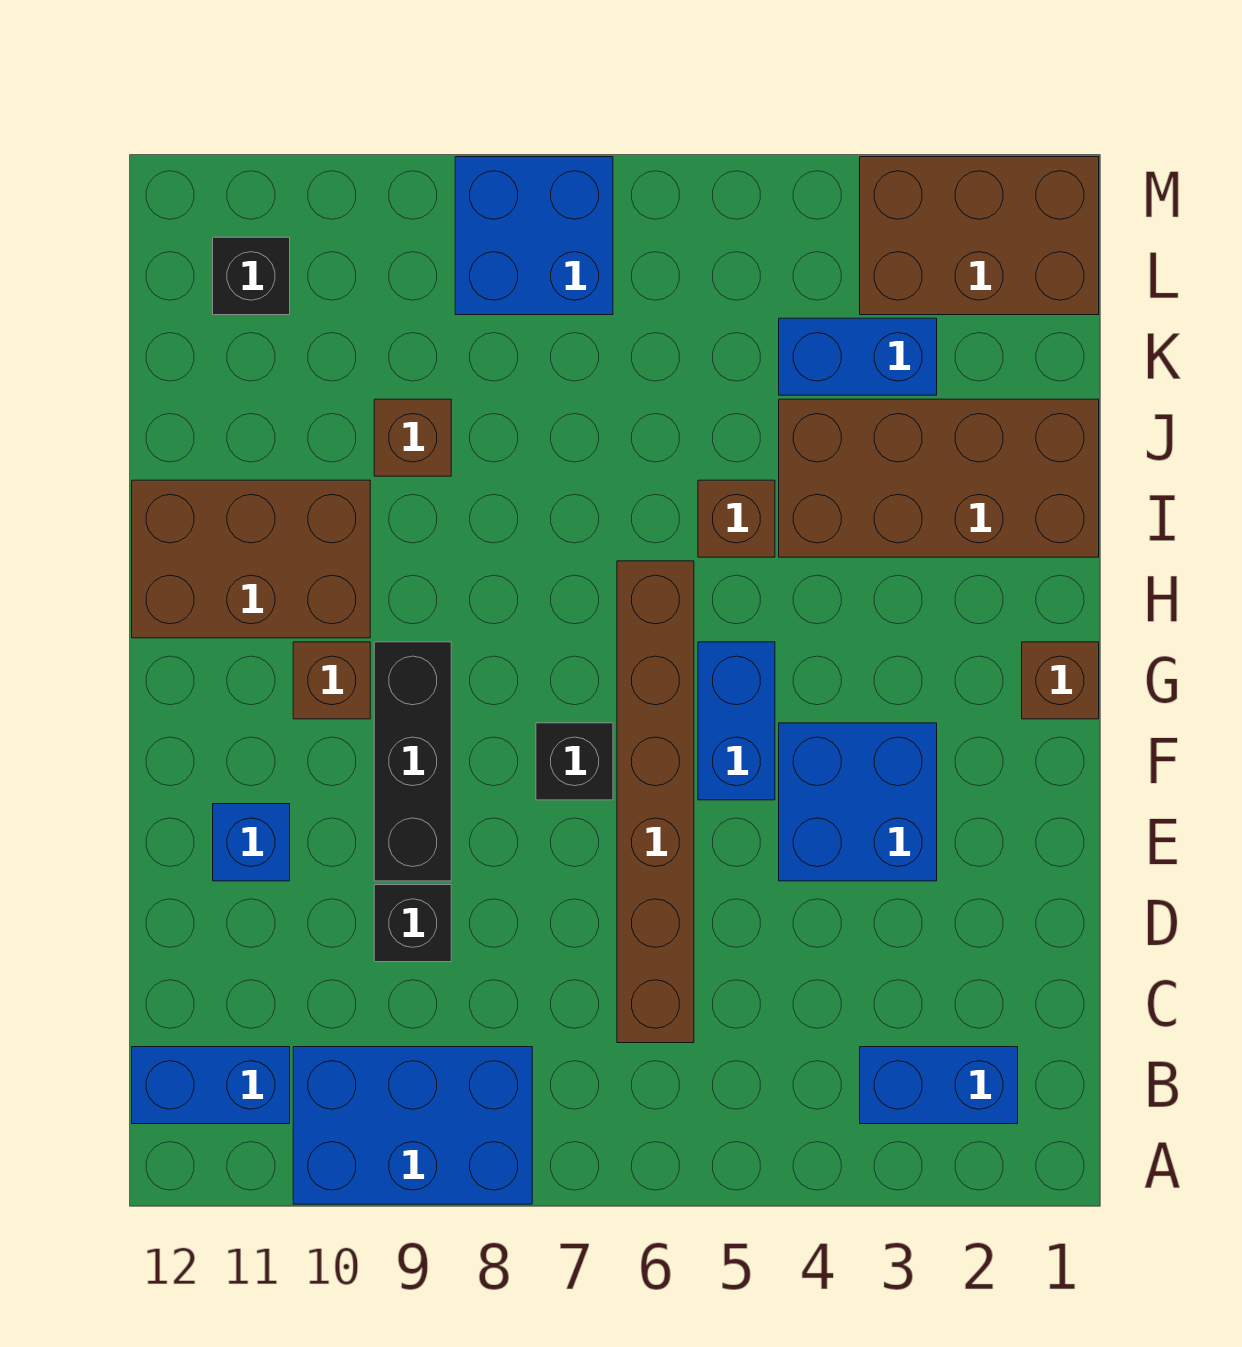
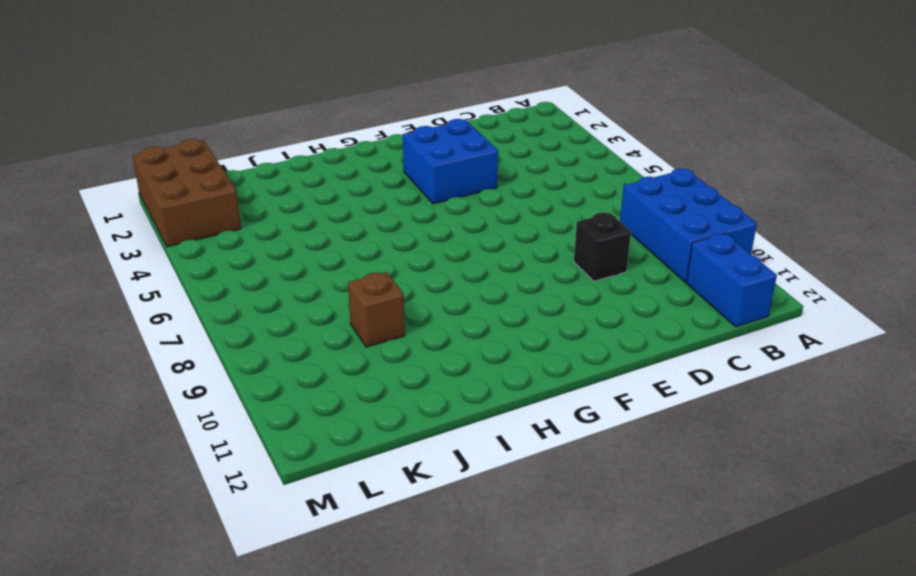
none -> blue 1x2 brick [860,1047,1018,1124]
none -> brown 1x6 brick [617,561,694,1043]
none -> black 1x3 brick [374,642,451,881]

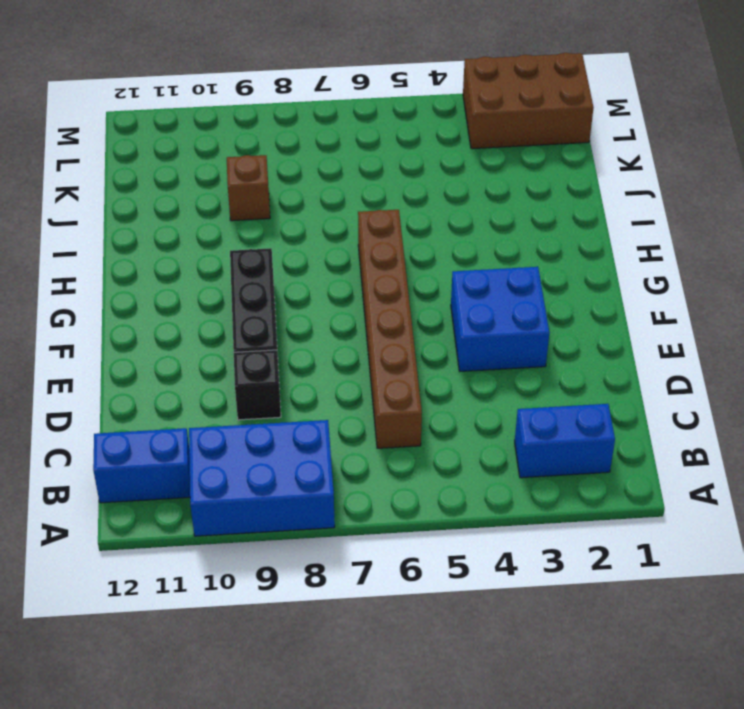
none -> blue 1x1 brick [213,804,290,881]
none -> blue 1x2 brick [698,642,775,800]
none -> black 1x1 brick [536,723,613,800]

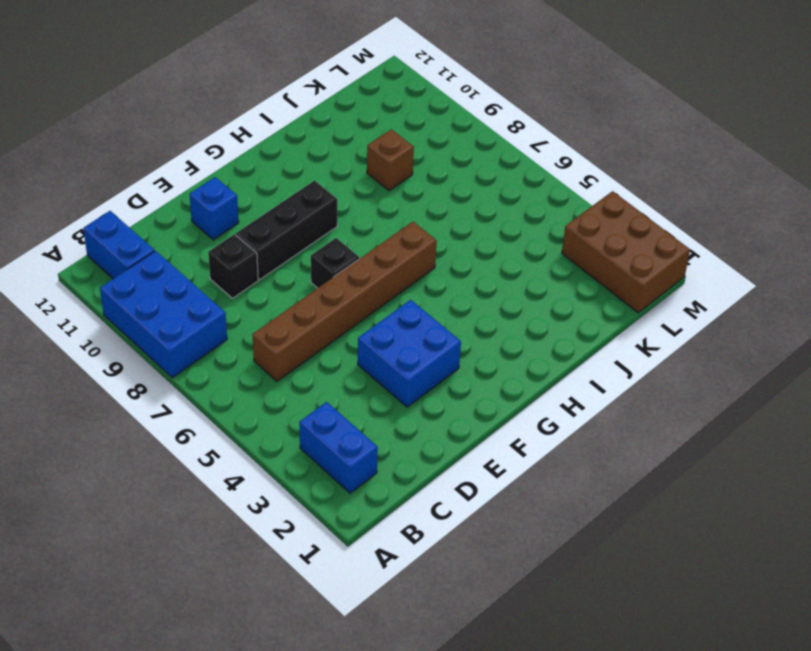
none -> blue 1x2 brick [698,642,775,800]
none -> brown 1x1 brick [1022,642,1099,719]
none -> brown 1x1 brick [293,642,370,719]

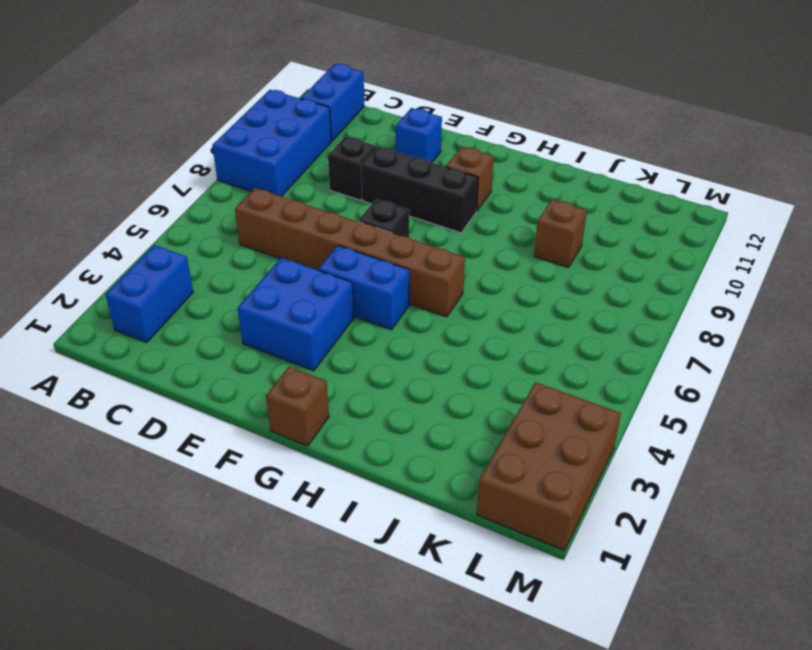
none -> brown 2x3 brick [132,480,370,638]
none -> brown 2x4 brick [779,399,1099,557]
none -> brown 1x1 brick [698,480,775,557]

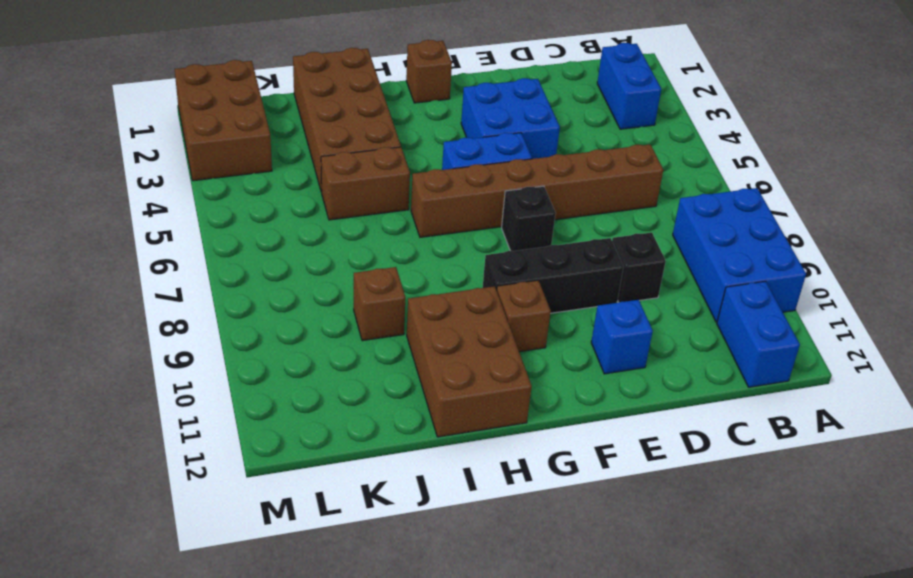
brown 1x2 brick [321,147,410,220] -> brown 1x1 brick [698,480,775,557]
none -> blue 1x2 brick [779,318,937,395]
none -> blue 2x2 brick [455,157,613,315]
none -> black 1x1 brick [213,237,290,315]

